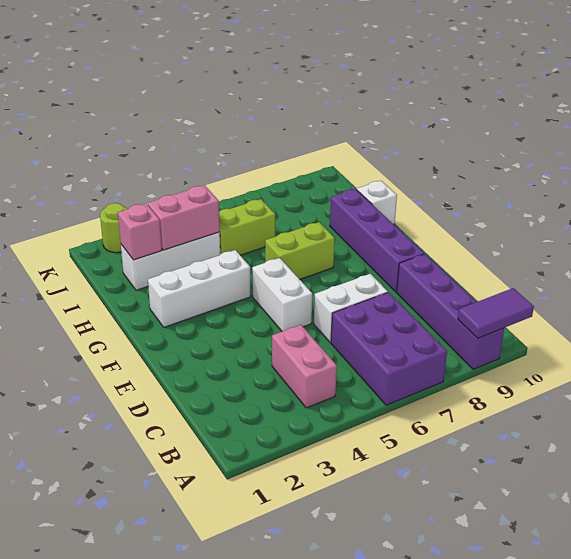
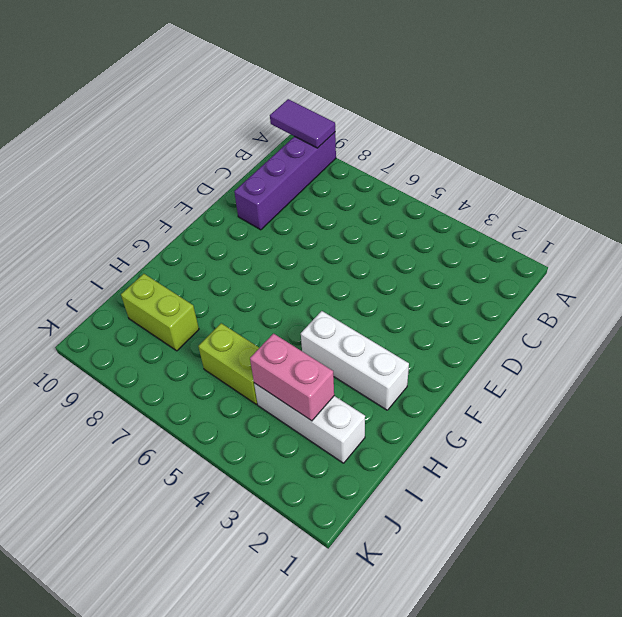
lime 1x2 brick [121,274,199,351] -> lime 1x2 brick moved to [265,222,335,279]
none -> purple 2x3 brick [331,292,447,405]
none -> pink 1x2 brick [272,325,337,408]
none -> white 1x2 brick [314,274,388,343]

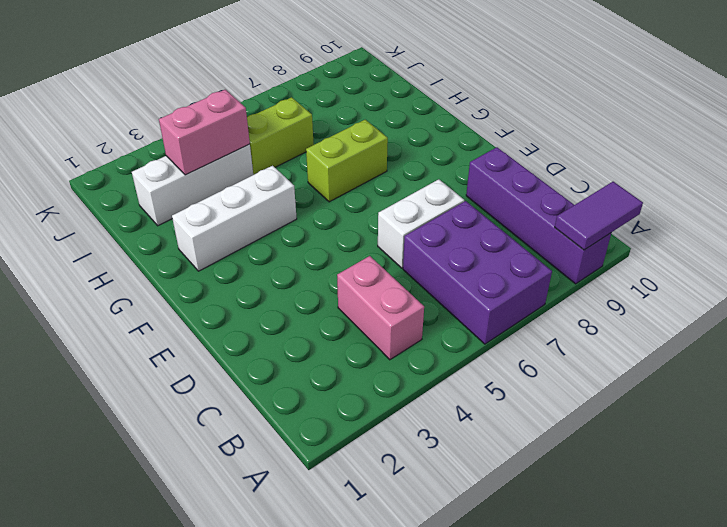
none -> white 1x2 brick [252,258,312,331]
none -> purple 1x4 brick [330,189,424,292]
none -> white 1x1 brick [357,181,397,224]

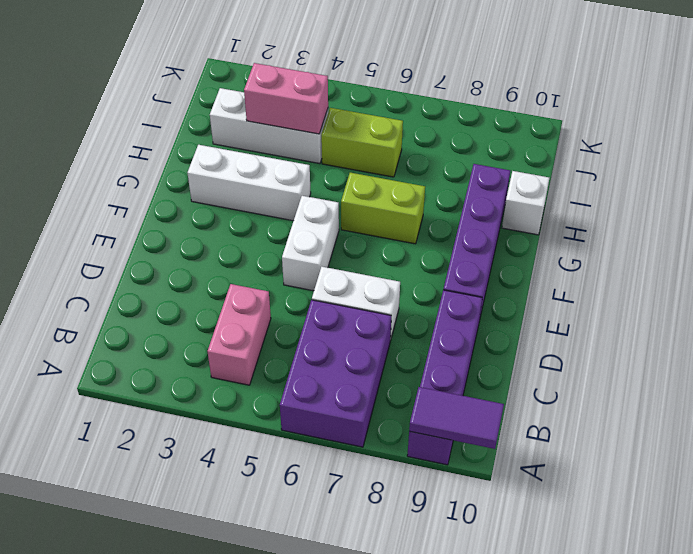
none -> lime 1x1 round brick [100,203,127,253]
none -> pink 1x1 brick [118,204,162,260]

